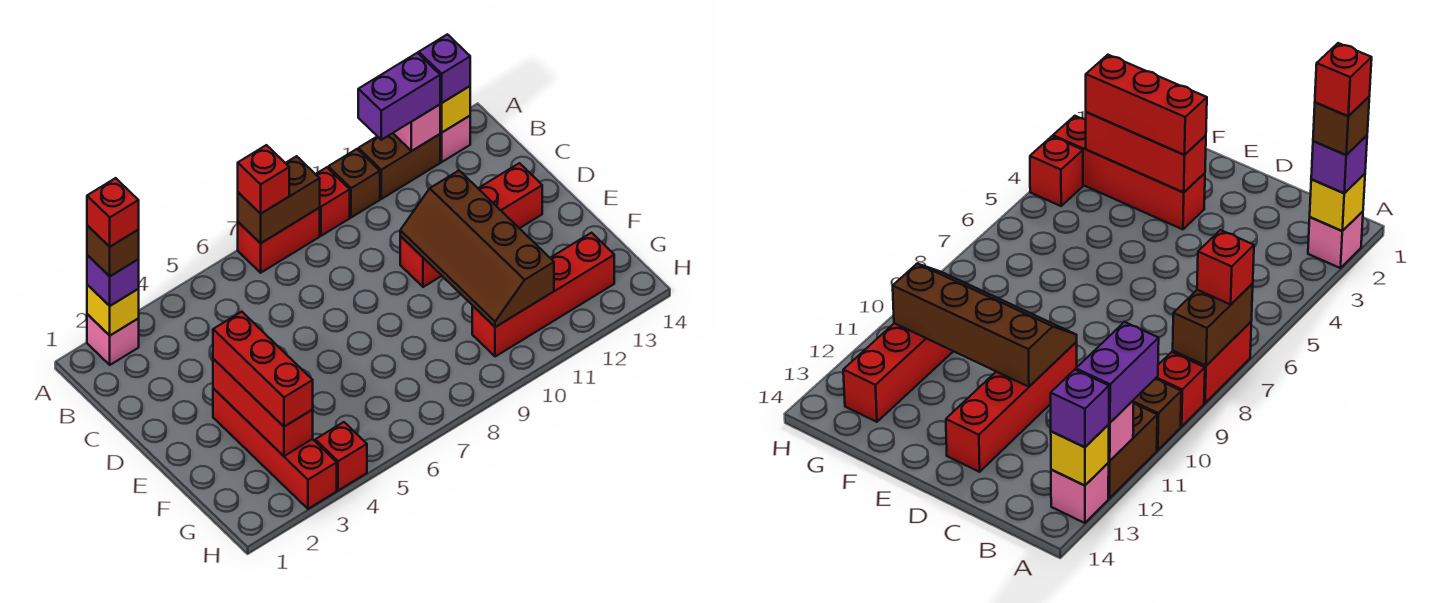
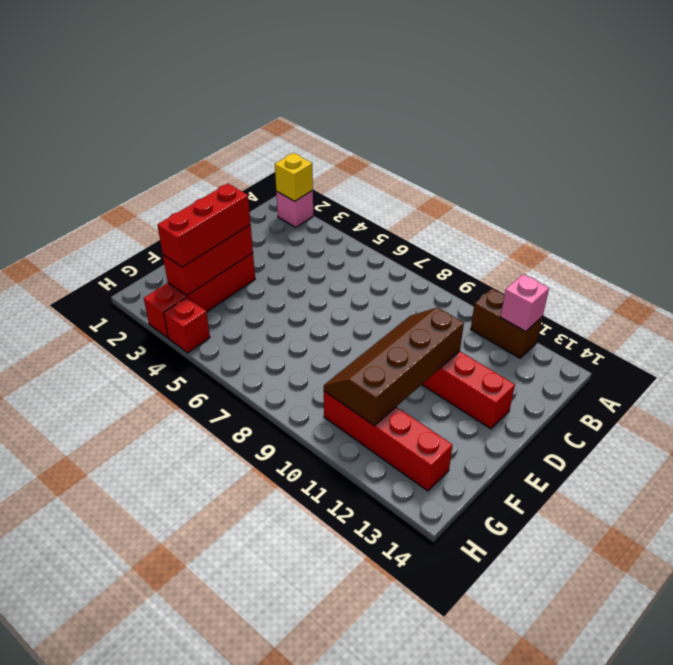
none -> red 1x2 brick [238,208,320,273]
none -> red 1x1 brick [316,167,350,236]
none -> brown 1x1 brick [328,149,380,217]

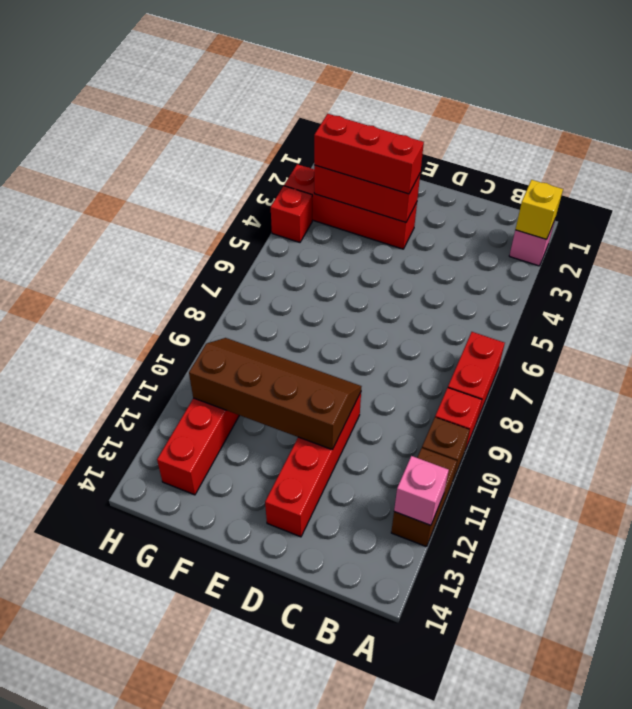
none -> pink 1x1 brick [440,116,470,162]
none -> brown 1x2 brick [238,156,320,243]
none -> yellow 1x1 brick [440,86,470,133]

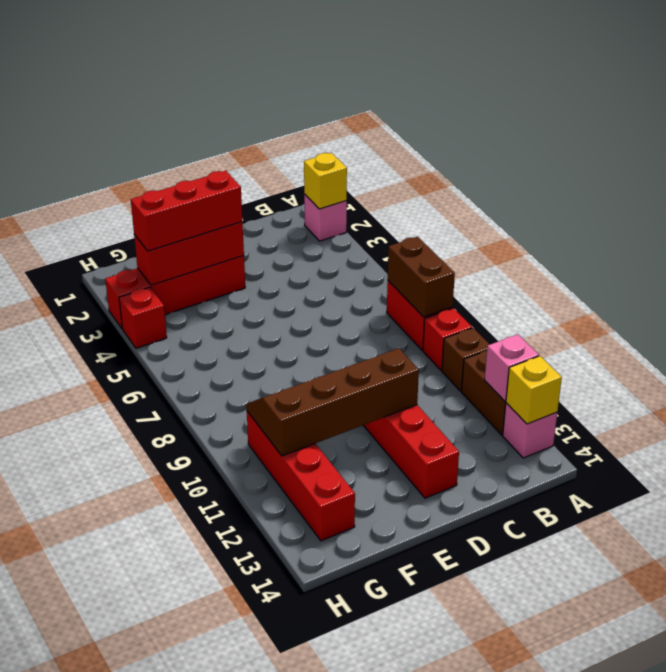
none -> purple 1x1 brick [87,255,139,306]
none -> red 1x1 brick [238,145,289,214]
none -> purple 1x2 brick [358,53,440,140]

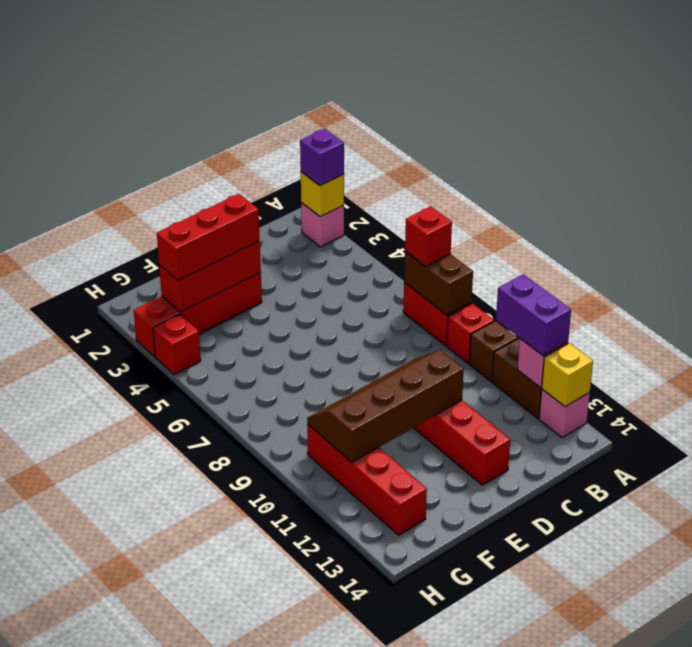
none -> purple 1x1 brick [419,34,470,103]
none -> brown 1x1 brick [87,225,139,276]
none -> red 1x1 brick [87,178,139,247]

